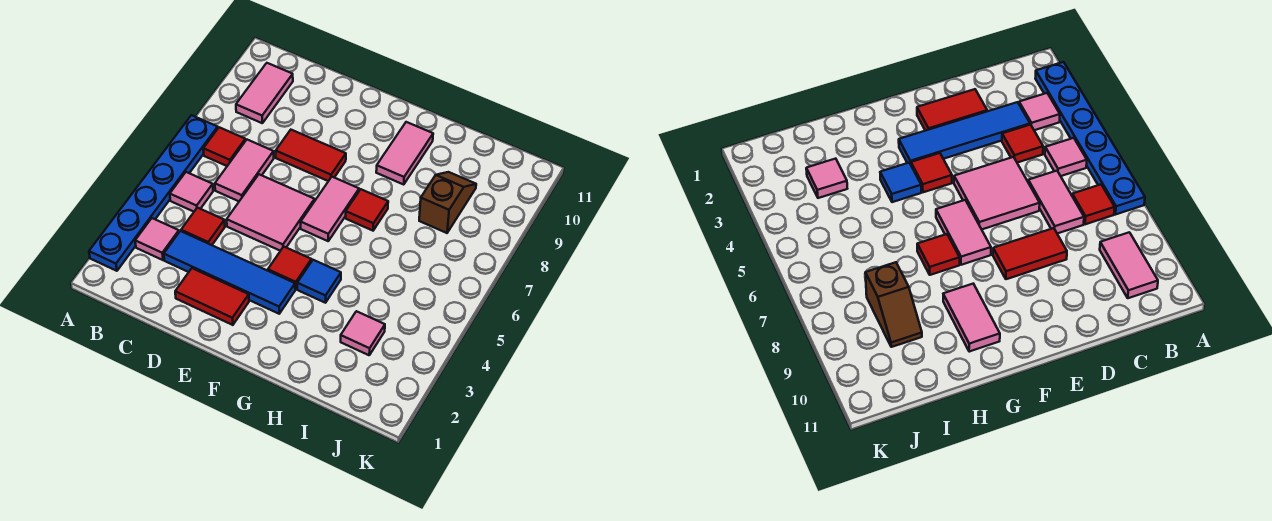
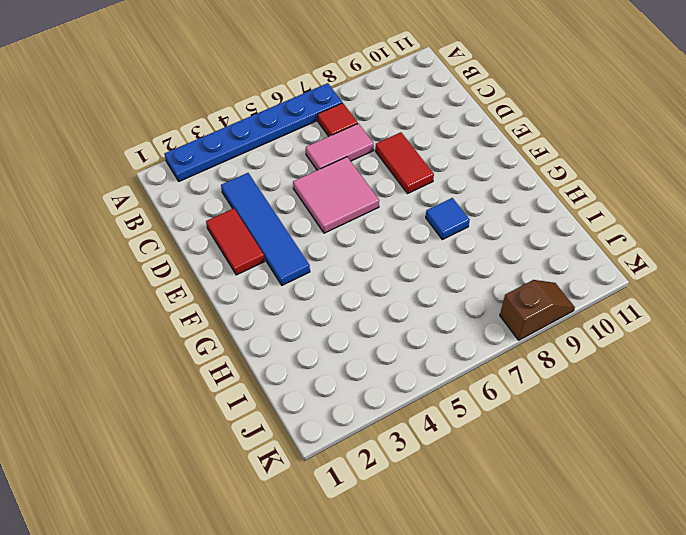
blue 1x1 tile [426,198,470,240] -> blue 1x1 tile moved to [297,260,341,303]
brown 1x2 slope [500,280,575,340] -> brown 1x2 slope moved to [419,172,476,233]
none -> pink 1x1 tile [135,218,179,260]
none -> pink 1x1 tile [170,172,213,212]
none -> pink 1x2 tile [236,63,293,123]

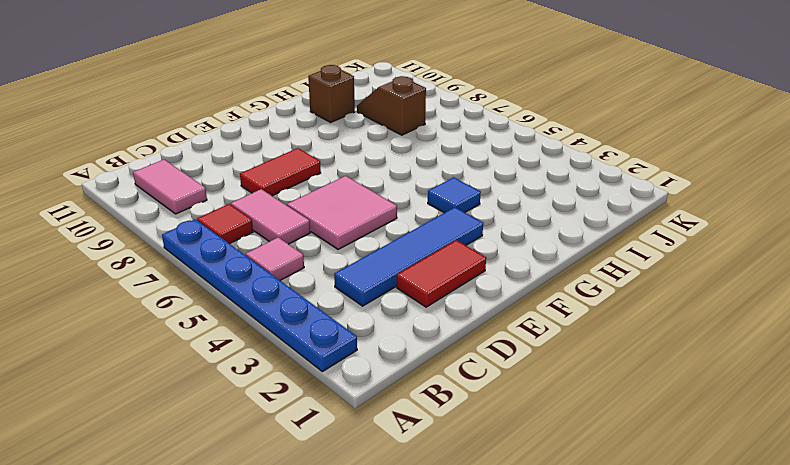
brown 1x1 brick [308,65,355,122] -> none
none -> pink 1x1 tile [135,218,179,260]
none -> red 1x1 tile [181,208,225,245]
none -> red 1x1 tile [268,247,312,289]

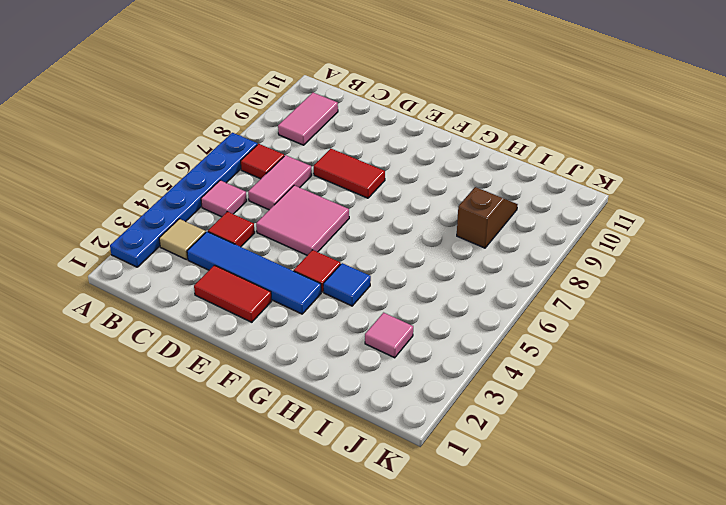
tan 1x1 tile [159,219,206,260] -> pink 1x1 tile [135,218,179,260]
none -> pink 1x2 tile [301,177,359,241]
none -> red 1x1 tile [346,189,388,231]
none -> pink 1x2 tile [376,122,433,184]

